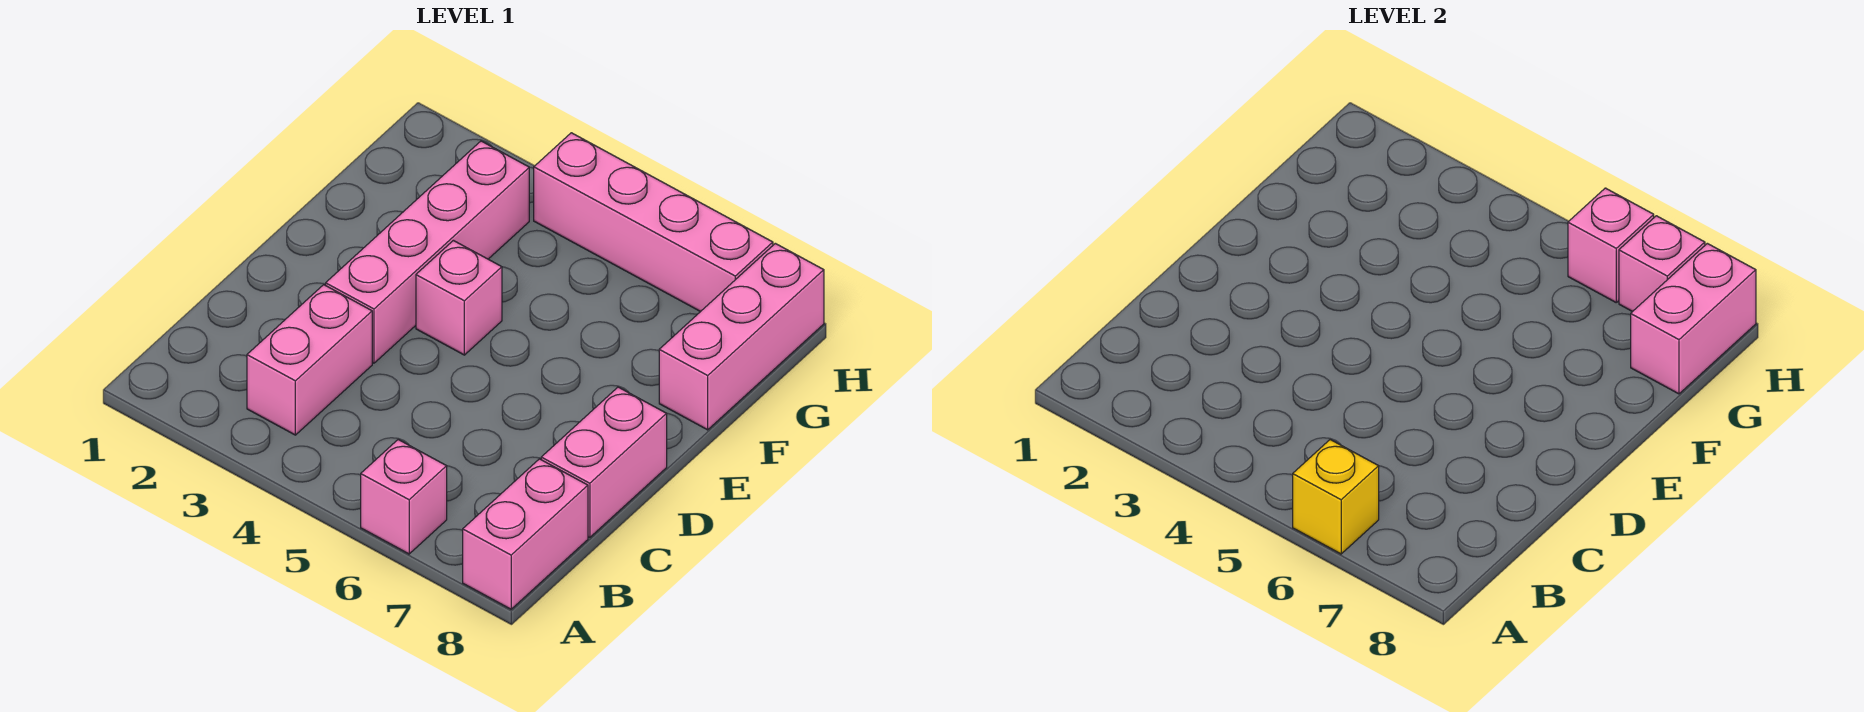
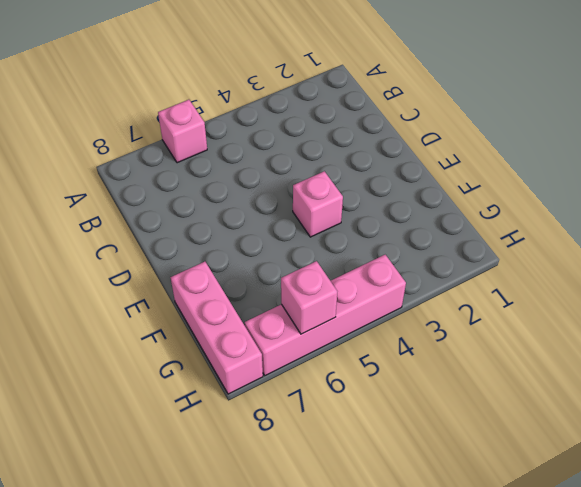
none -> pink 1x2 brick [463,459,588,609]
none -> pink 1x2 brick [247,285,372,435]
none -> pink 1x2 brick [541,387,667,538]

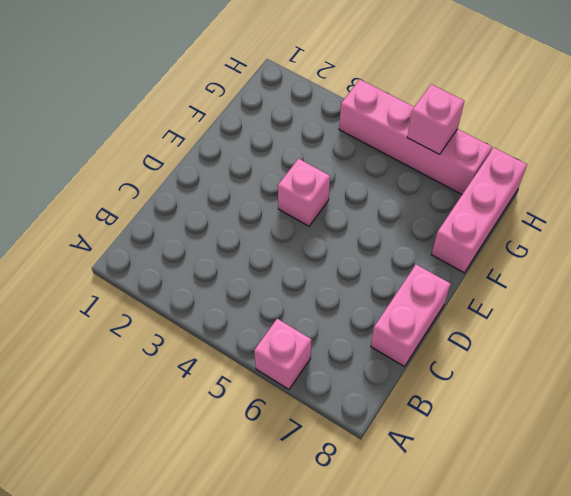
none -> pink 1x2 brick [463,459,588,609]
none -> pink 1x2 brick [247,285,372,435]
none -> pink 1x4 brick [326,141,529,363]

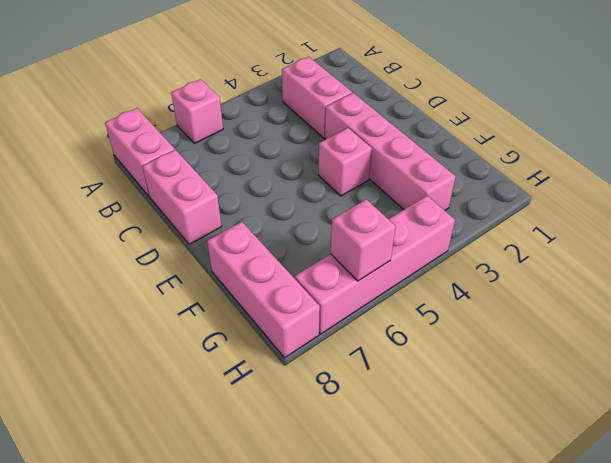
none -> yellow 1x1 brick [1293,440,1379,554]
none -> pink 1x2 brick [1631,243,1756,394]
none -> pink 1x1 brick [1619,216,1705,312]

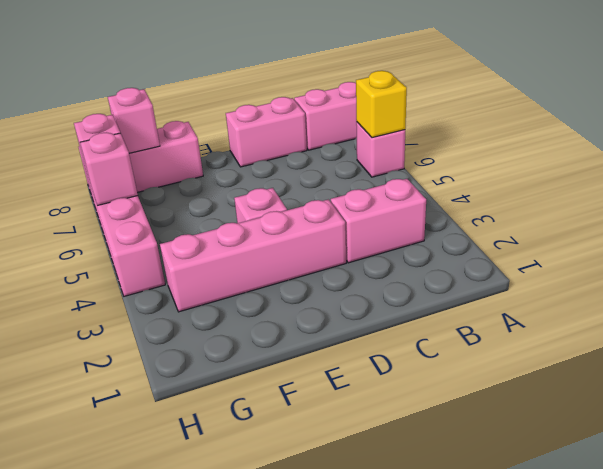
pink 1x1 brick [108,88,160,153] -> pink 1x2 brick [1631,243,1756,394]

